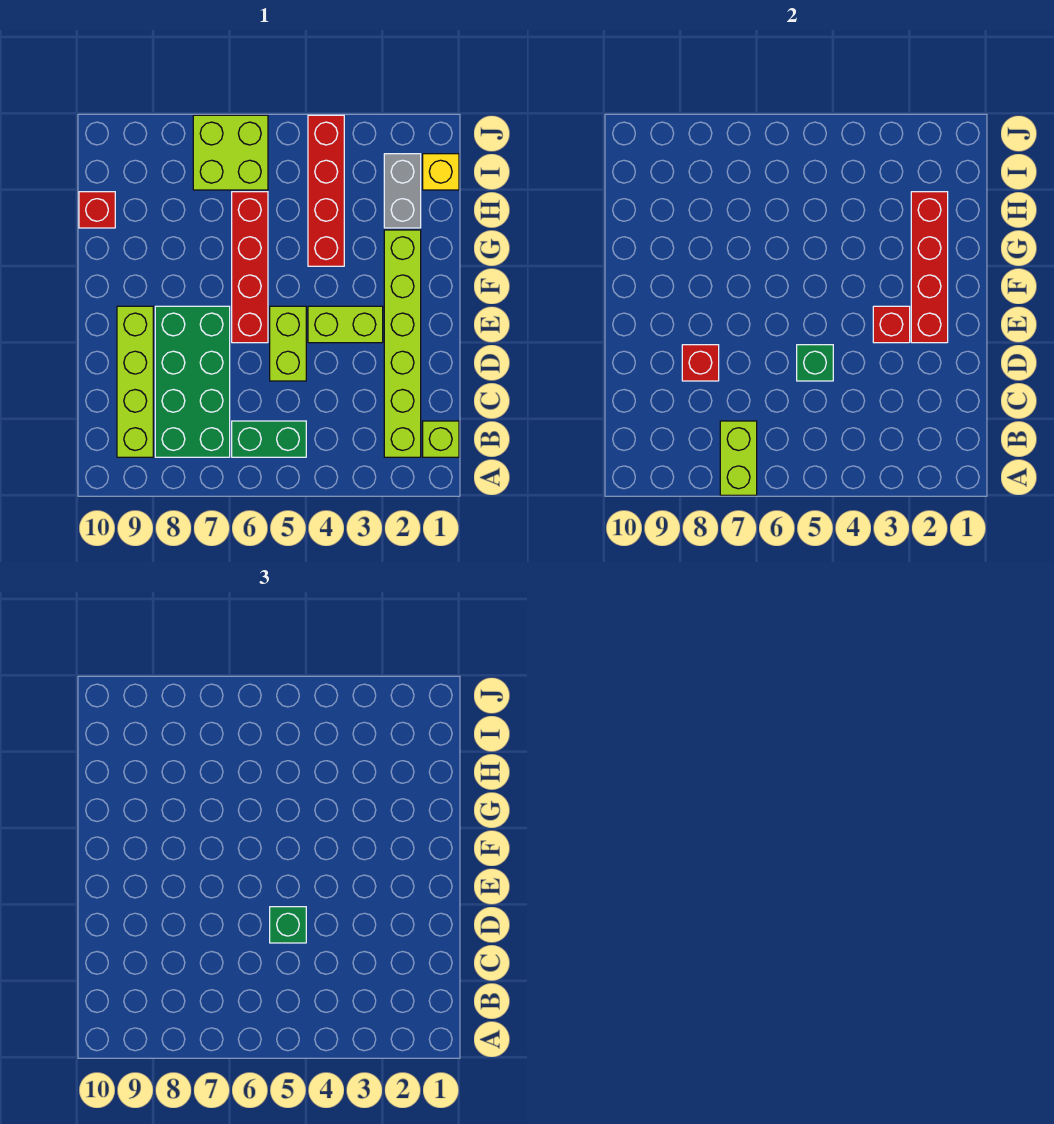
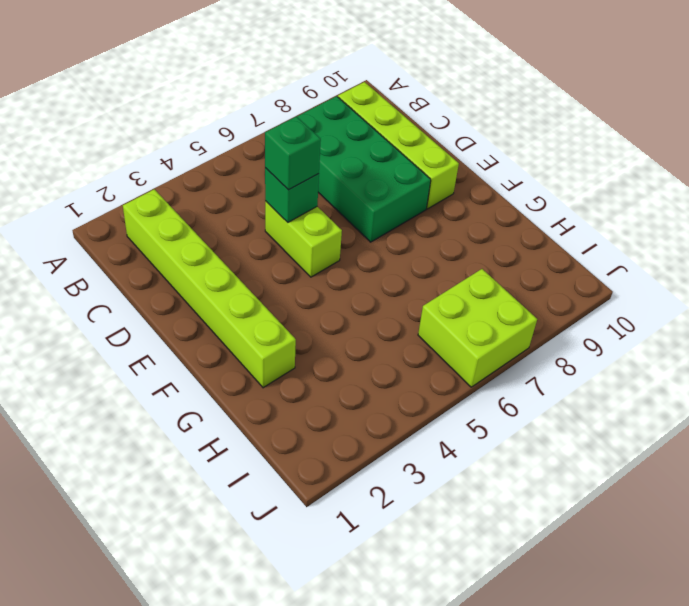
none -> lime 1x1 brick [423,421,459,457]
none -> green 1x2 brick [232,421,306,457]
none -> lime 1x2 brick [308,306,383,343]

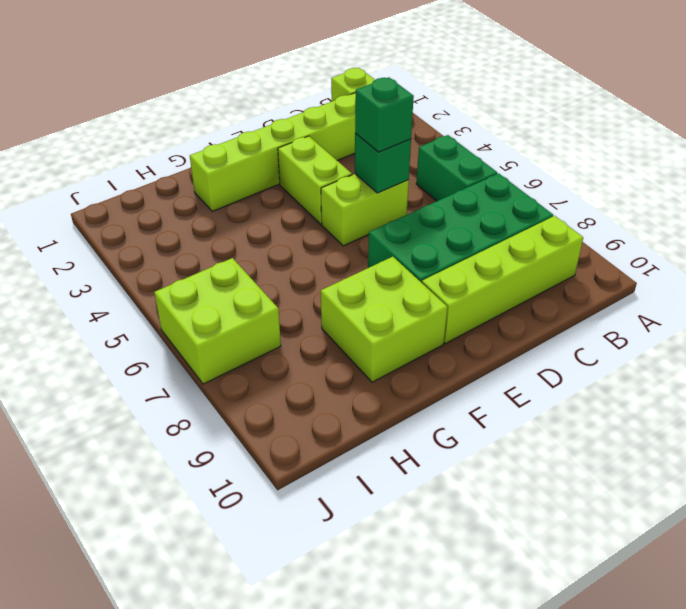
lime 2x2 brick [321,257,447,382] -> none
none -> red 1x4 brick [232,192,268,343]
none -> red 1x4 brick [308,115,344,266]
none -> grey 1x2 brick [384,154,421,228]

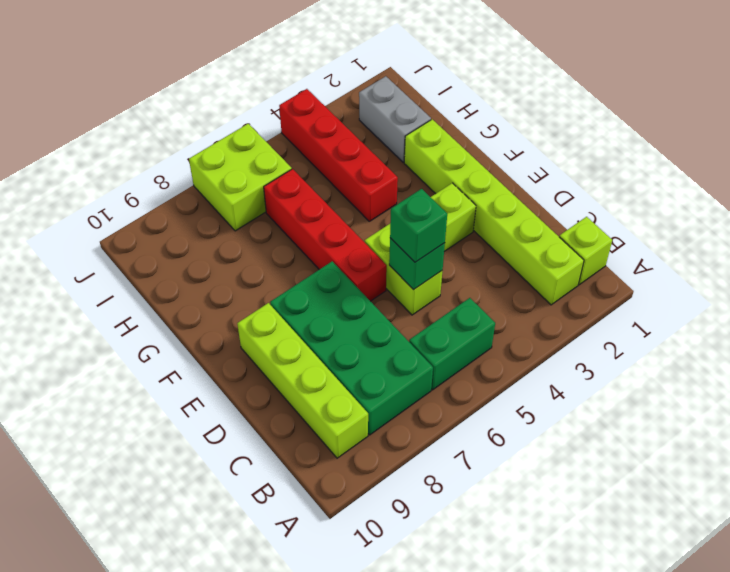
none -> red 1x1 brick [79,192,115,228]
none -> yellow 1x1 brick [423,154,459,190]
none -> lime 1x2 brick [720,421,757,495]

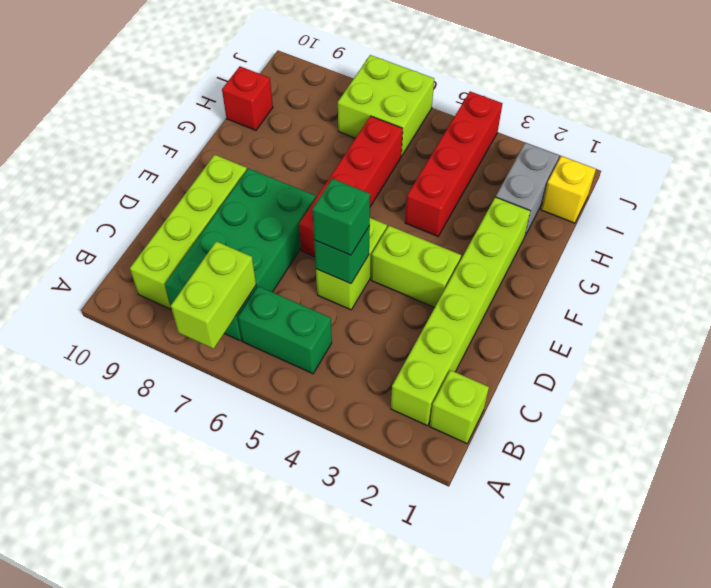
none -> red 1x1 brick [682,345,719,381]
none -> red 1x4 brick [911,192,948,343]
none -> red 1x1 brick [873,306,910,343]

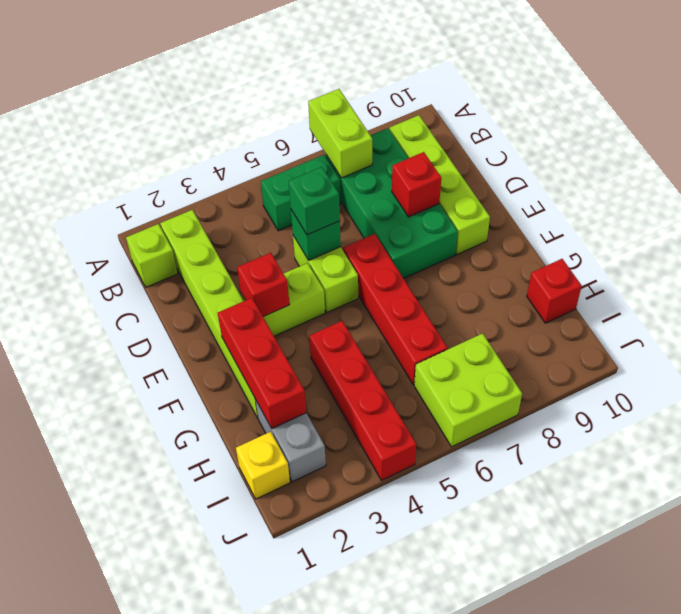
red 1x3 brick [218,298,306,428] -> red 1x4 brick [911,192,948,343]

